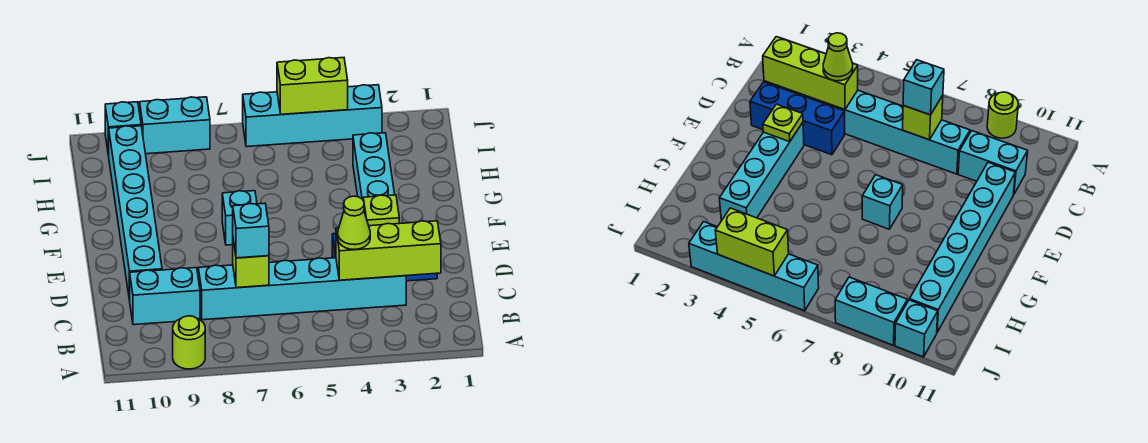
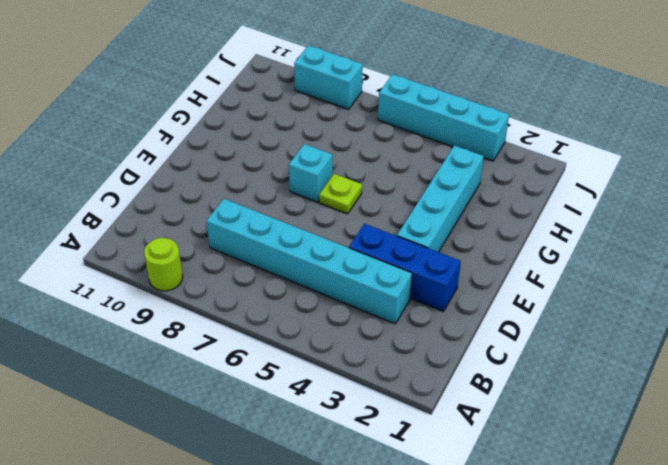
lime 1x1 plate [319,174,362,214] -> lime 1x1 plate moved to [363,195,399,226]
none -> cyan 1x2 brick [130,268,200,325]
none -> cyan 1x6 brick [109,126,162,300]
none -> cyan 1x1 brick [105,102,141,156]

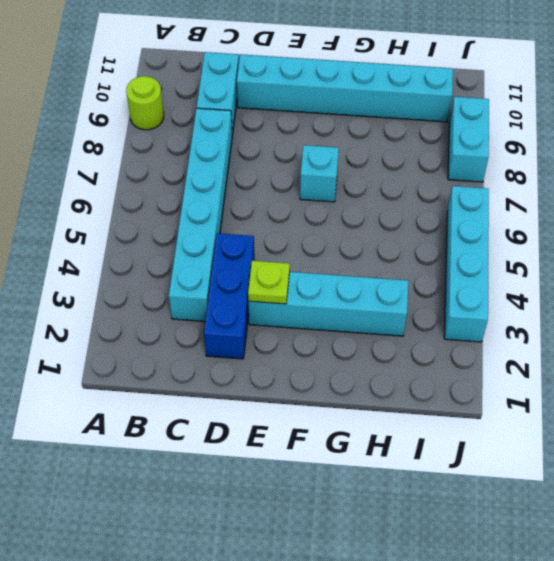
none -> cyan 1x1 brick [105,102,141,156]
none -> lime 1x3 brick [336,221,441,280]
none -> lime 1x1 brick [233,240,269,288]

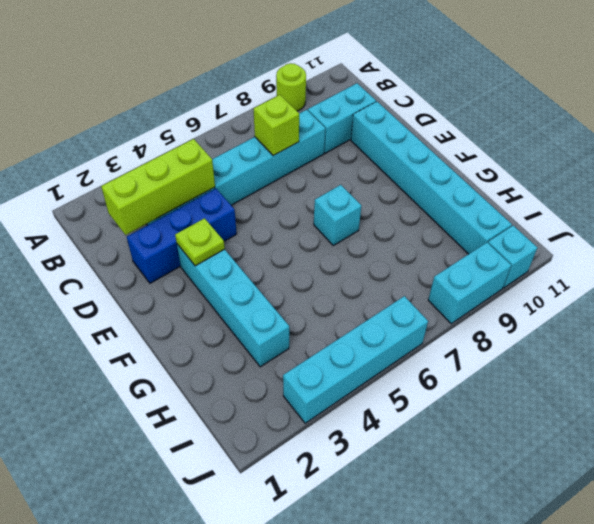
none -> lime 1x2 brick [277,58,348,115]
none -> lime 1x1 cone [338,196,370,249]
none -> cyan 1x1 brick [233,203,269,258]

